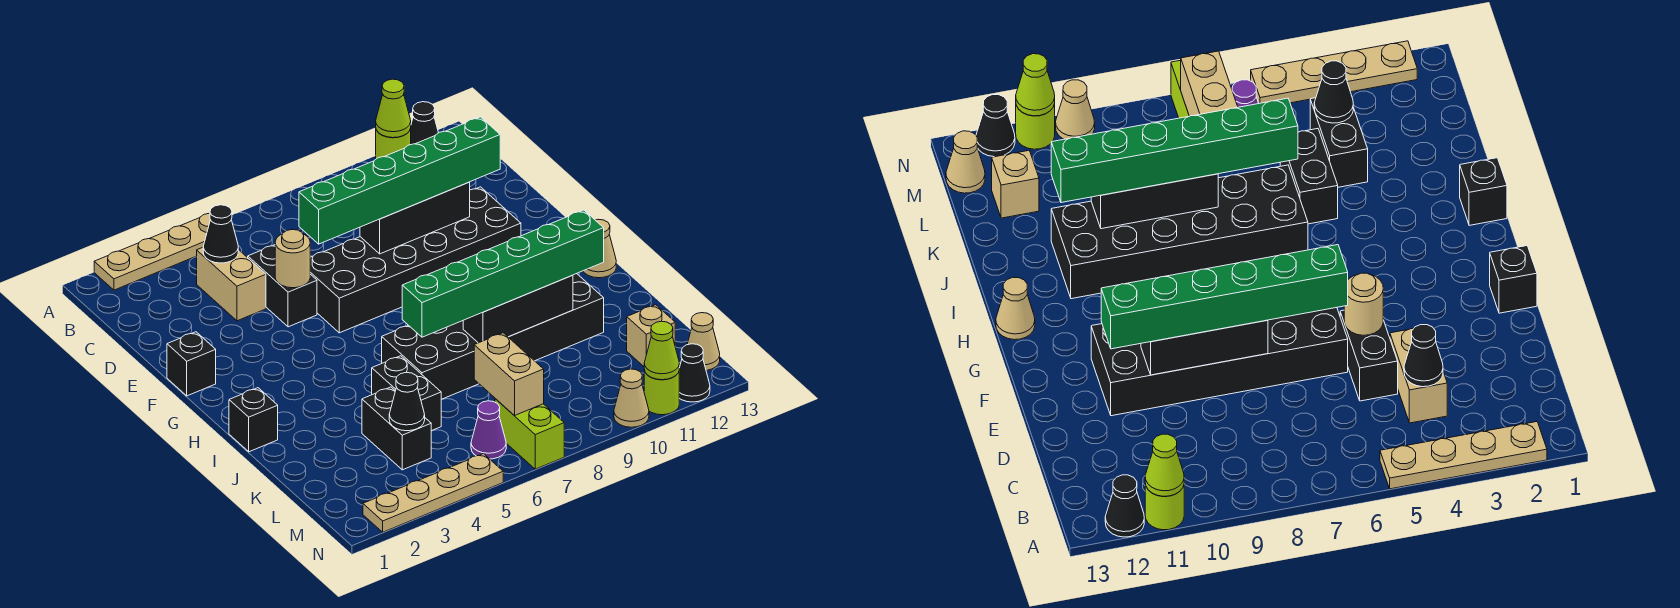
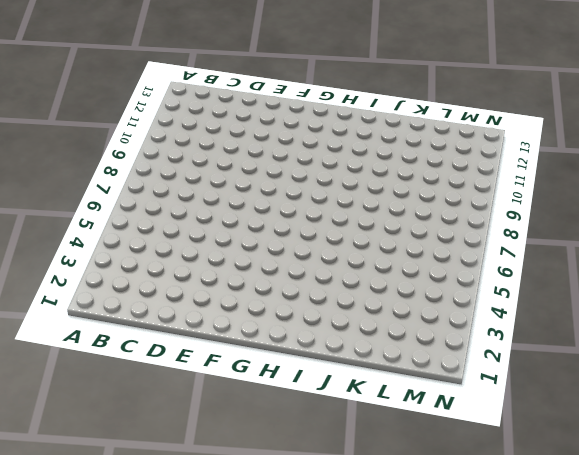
none -> tan 1x4 plate [94,213,210,290]
none -> lime 1x1 round brick [376,129,411,159]
none -> black 1x1 cone [410,102,438,145]
none -> tan 1x2 brick [197,247,266,321]

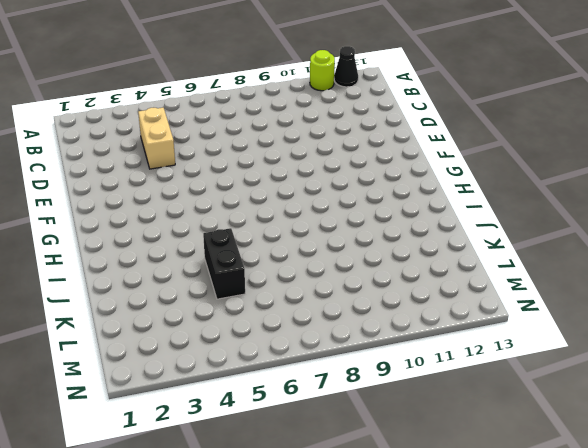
none -> tan 1x4 plate [94,213,210,290]
none -> black 1x2 brick [248,245,317,327]
none -> black 2x6 brick [310,187,521,333]
none -> black 1x1 brick [167,332,216,396]

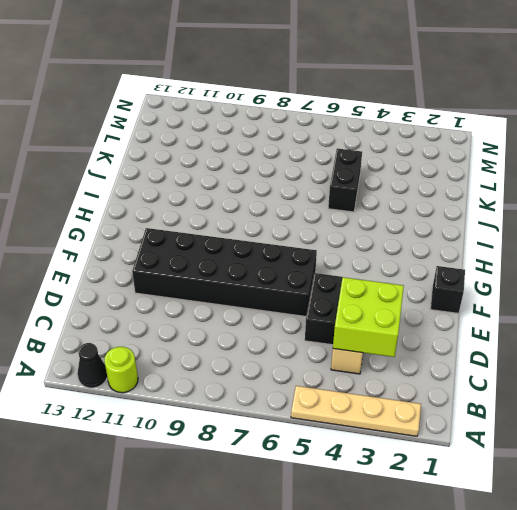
lime 2x2 brick [333,277,404,357] -> black 1x1 cone [203,205,238,263]
none -> tan 1x1 cone [583,219,616,278]
none -> black 1x1 brick [229,388,278,452]
none -> black 2x6 brick [382,274,604,399]
none -> black 1x2 brick [362,387,431,470]

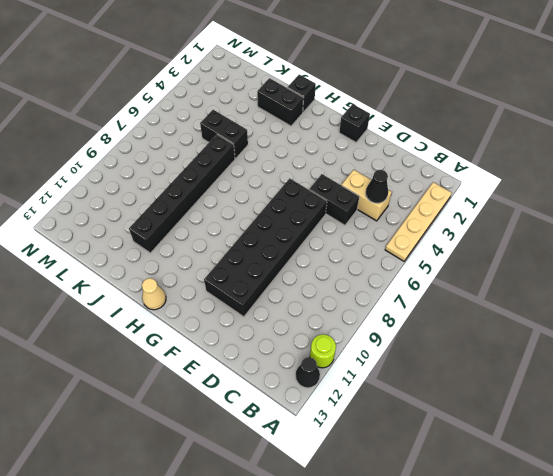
black 1x2 brick [257,78,303,126] -> black 1x2 brick moved to [362,387,431,470]
black 1x6 brick [129,135,235,253] -> black 2x6 brick [382,274,604,399]
none -> tan 1x1 brick [627,305,675,366]
none -> purple 1x1 cone [471,401,506,459]
none -> lime 1x2 brick [495,399,564,469]
none -> tan 1x1 cone [687,313,720,371]

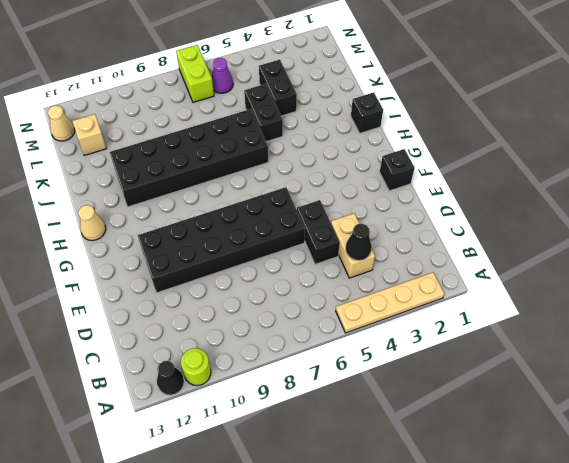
none -> tan 1x4 plate [363,454,503,532]
none -> tan 1x1 cone [614,369,649,427]
none -> lime 1x1 round brick [644,370,679,415]
none -> black 1x1 cone [679,344,710,402]

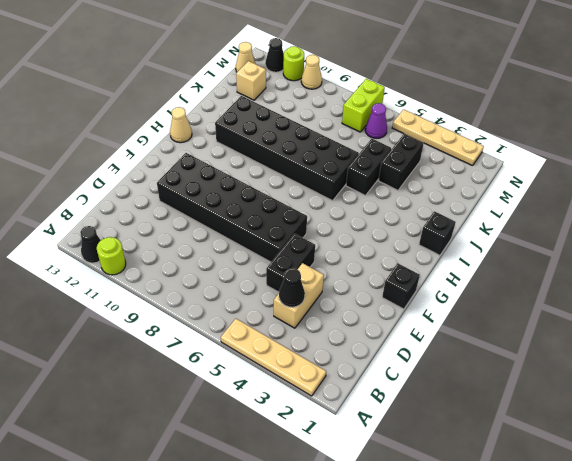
none -> lime 1x1 cone [376,79,411,138]
none -> tan 1x1 round brick [275,230,310,288]
none -> black 1x3 brick [360,182,470,254]
none -> black 1x3 brick [463,275,573,343]

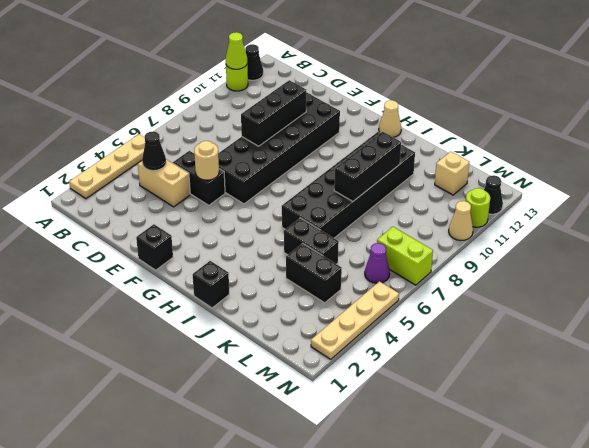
none -> tan 1x1 cone [687,313,720,371]
none -> black 1x1 cone [389,372,425,431]
none -> tan 1x2 brick [474,333,544,416]
none -> lime 1x1 cone [644,321,679,380]

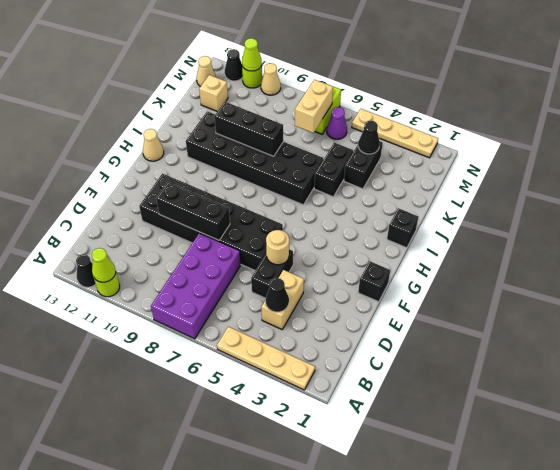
purple 2x4 brick [151,233,241,339] -> none
none -> green 1x6 brick [299,117,500,244]
none -> green 1x6 brick [402,210,604,337]

